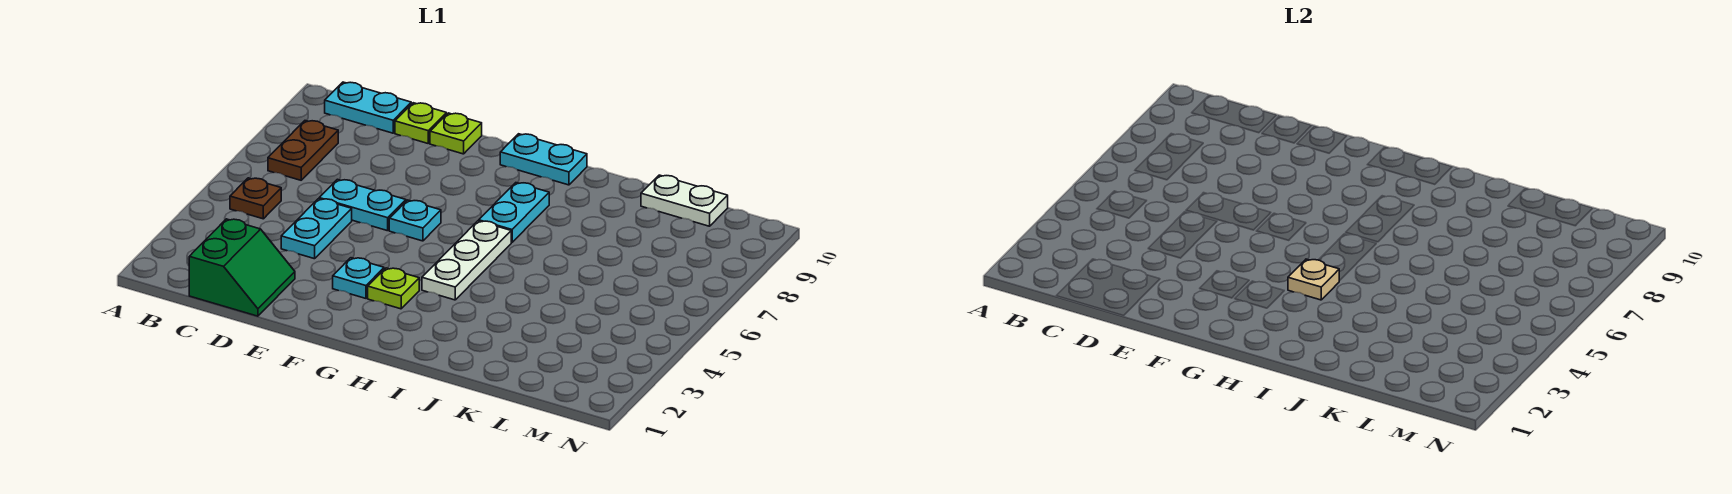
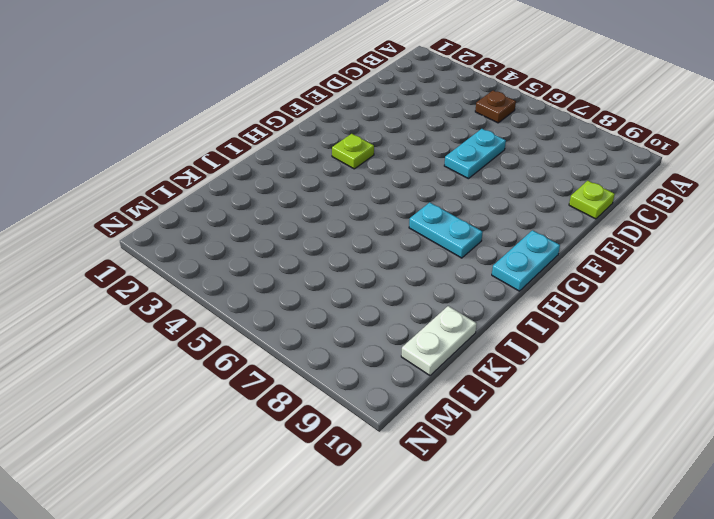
none -> brown 1x2 plate [268,121,338,180]
none -> cyan 1x2 plate [325,82,411,133]
none -> green 2x2 slope [189,219,295,316]

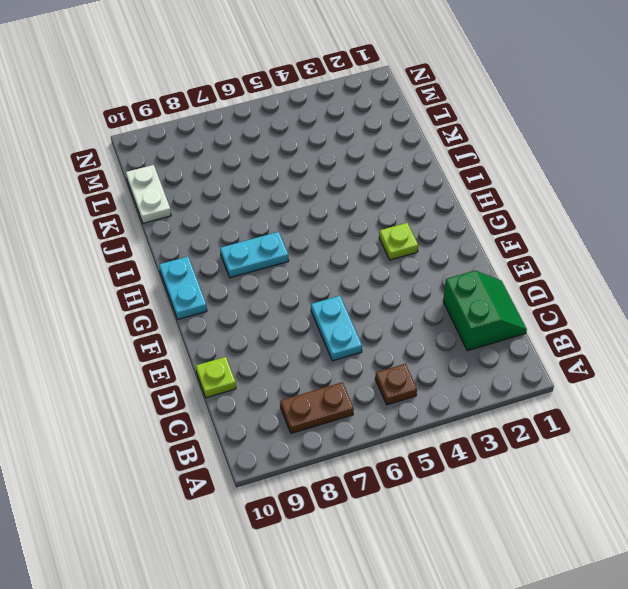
green 2x2 slope [443,271,527,351] -> green 2x2 slope turned to [189,219,295,316]
none -> cyan 1x2 plate [325,82,411,133]
none -> cyan 1x2 plate [281,199,352,259]
none -> lime 1x1 plate [430,113,482,154]

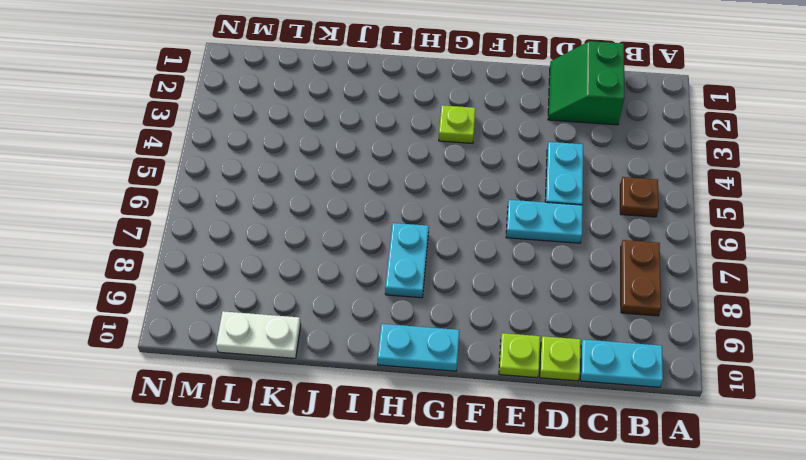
none -> cyan 1x1 plate [333,258,384,298]
none -> cyan 1x1 plate [389,200,441,241]
none -> white 1x3 plate [422,221,511,300]

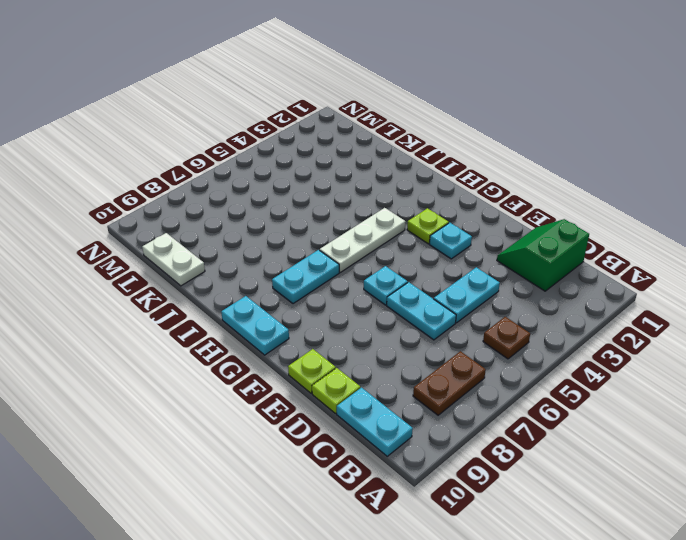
none -> tan 1x1 plate [1288,259,1339,300]

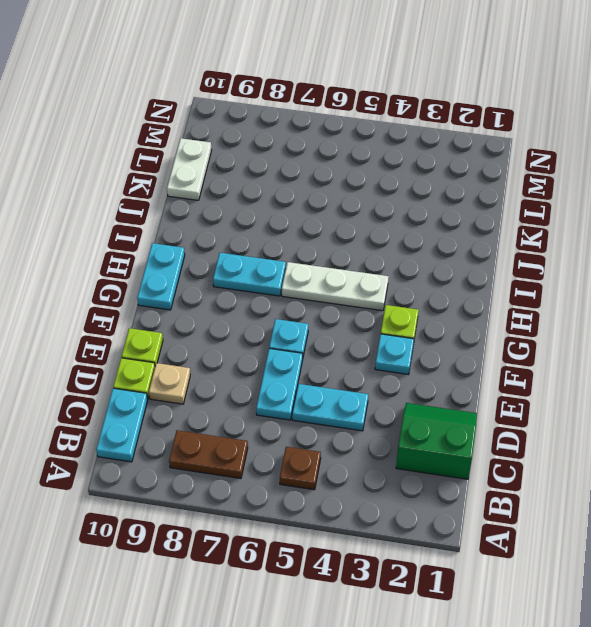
tan 1x1 plate [149,363,190,404] -> tan 1x1 plate moved to [1288,259,1339,300]

